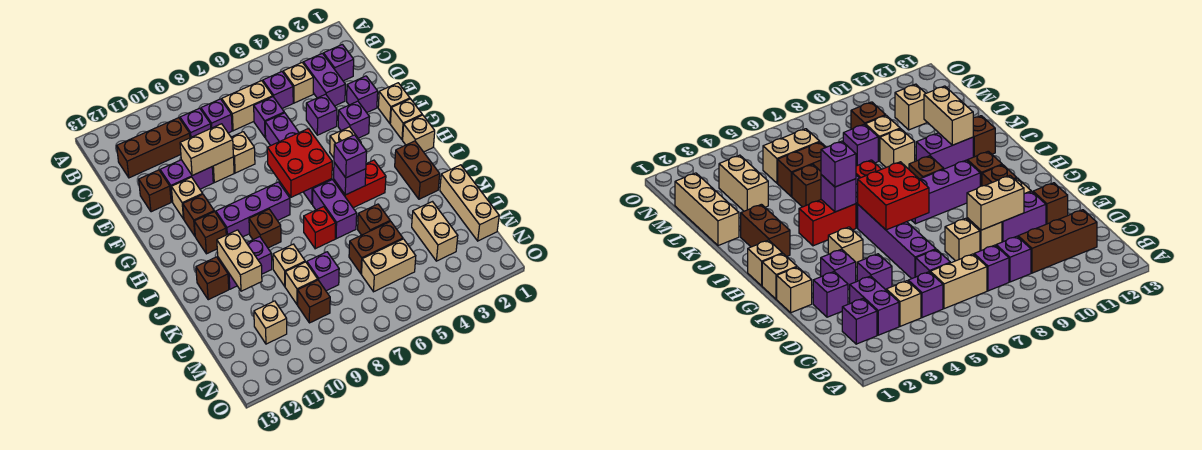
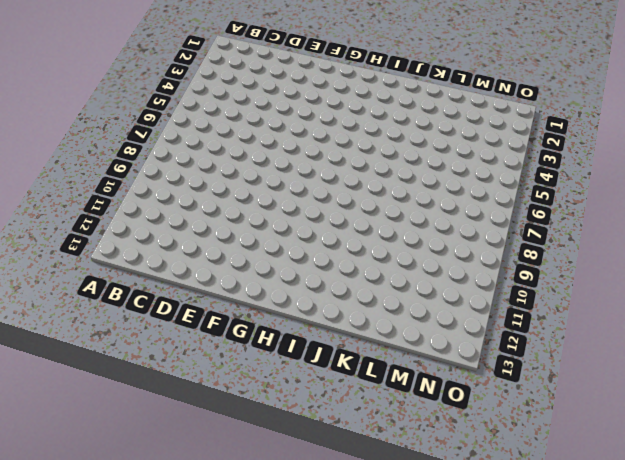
none -> purple 1x1 brick [323,44,354,81]
none -> purple 1x2 brick [303,53,345,106]
none -> tan 1x1 brick [283,63,313,103]
none -> purple 1x1 brick [263,72,293,108]

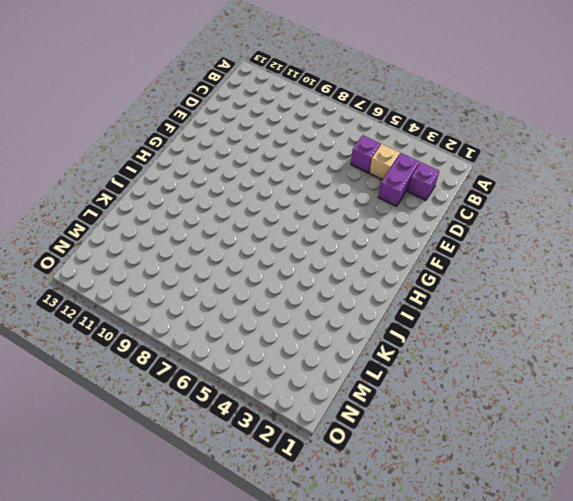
none -> tan 1x2 brick [222,81,273,131]
none -> purple 1x1 brick [201,99,232,133]
none -> purple 1x1 brick [180,108,211,138]
none -> brown 1x3 brick [117,118,190,178]

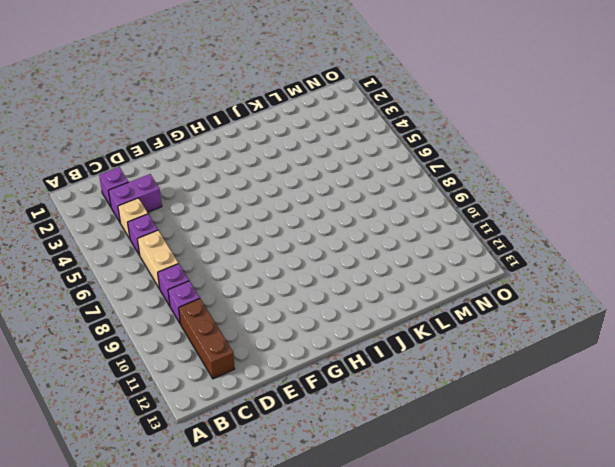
none -> purple 1x1 brick [254,97,284,138]
none -> purple 1x1 brick [347,76,378,113]
none -> purple 1x1 brick [306,94,337,135]
none -> purple 1x4 brick [265,113,332,204]

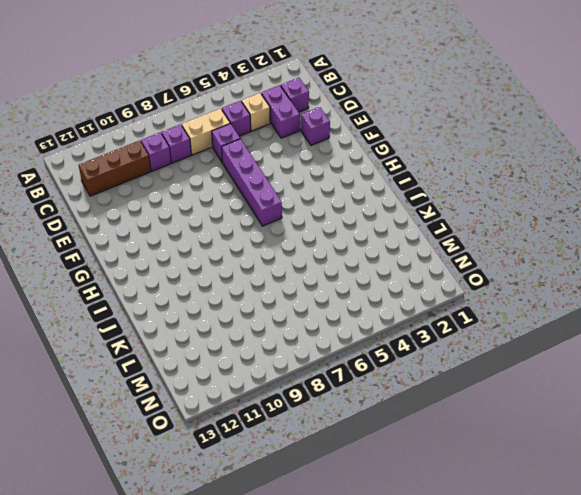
none -> purple 1x1 brick [306,94,337,135]
none -> tan 1x1 brick [231,132,255,173]
none -> tan 1x1 brick [212,157,234,183]
none -> purple 1x2 brick [160,160,213,202]

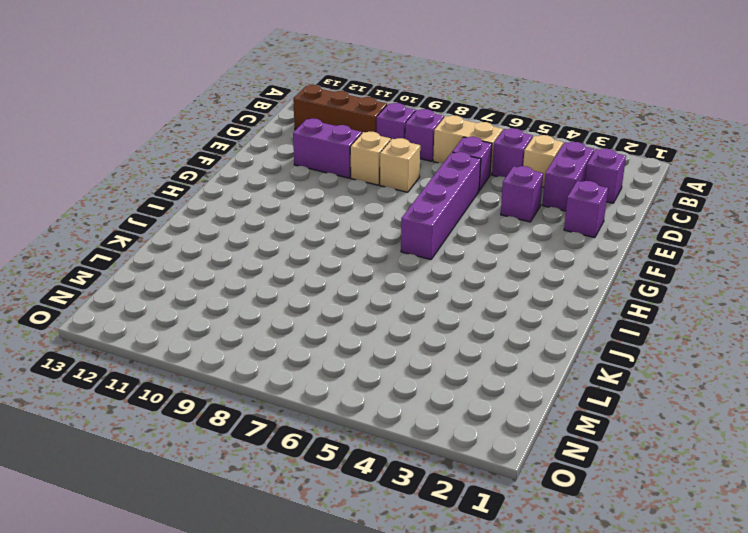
none -> brown 1x1 brick [139,170,171,212]
none -> tan 1x1 brick [378,83,410,123]
none -> purple 1x1 brick [338,101,369,138]
none -> tan 1x1 brick [171,177,202,219]

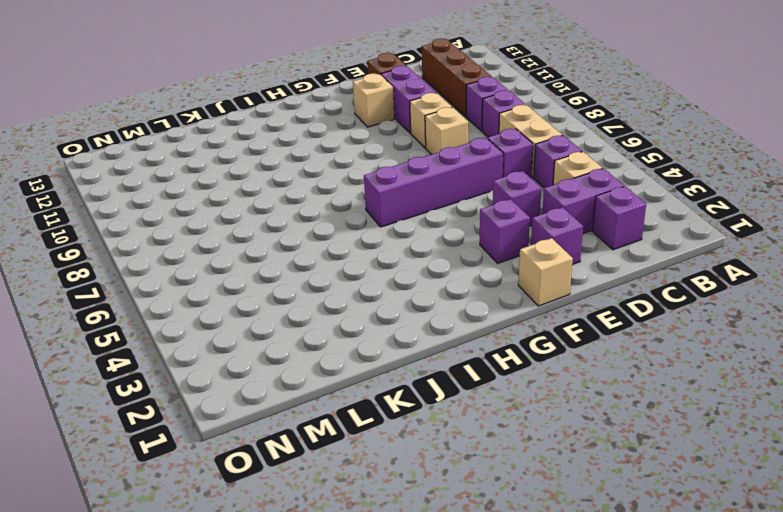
none -> tan 1x1 brick [390,99,422,140]
none -> tan 1x1 brick [330,127,361,158]
none -> brown 1x1 brick [183,194,214,236]
none -> tan 1x1 brick [403,115,435,152]

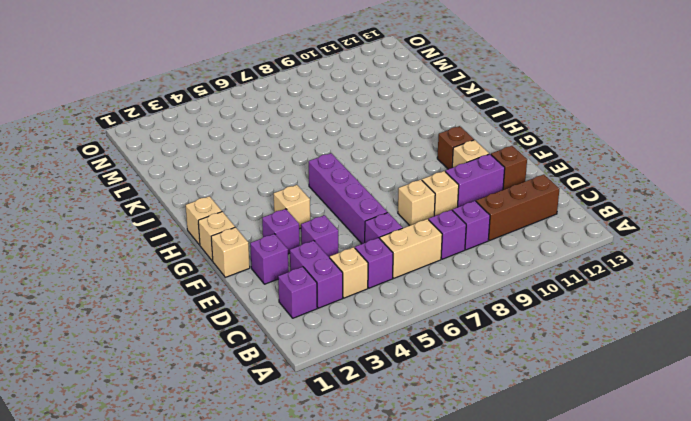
none -> purple 1x3 brick [216,182,290,237]
none -> brown 1x1 brick [194,212,226,254]
none -> brown 1x2 brick [395,141,440,199]
none -> red 1x2 brick [334,160,386,208]

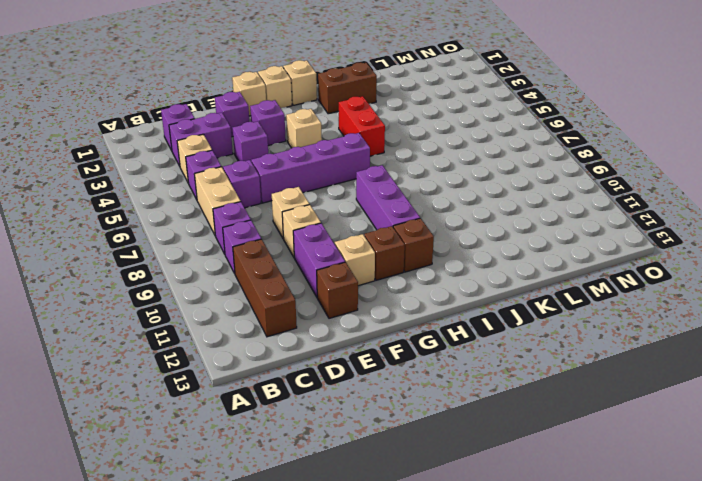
none -> purple 1x2 brick [313,180,357,239]
none -> brown 1x1 brick [249,209,281,248]
none -> red 1x1 brick [304,207,336,249]
none -> purple 1x2 brick [218,237,272,289]

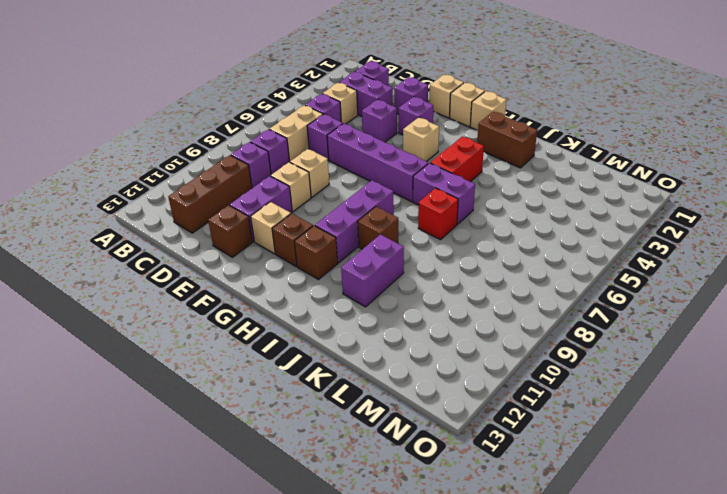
none -> brown 1x1 brick [196,257,229,300]
none -> tan 1x3 brick [440,165,499,241]
none -> brown 1x1 brick [358,204,390,235]
none -> tan 1x1 brick [273,244,305,286]

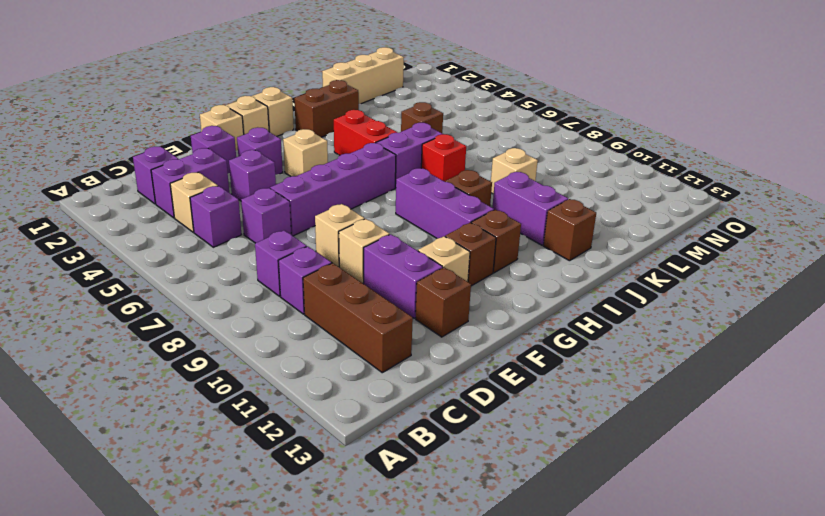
none -> tan 1x2 brick [222,81,273,131]
none -> tan 1x2 brick [412,202,458,261]
none -> brown 1x2 brick [349,221,403,274]
none -> purple 1x1 brick [307,252,339,291]

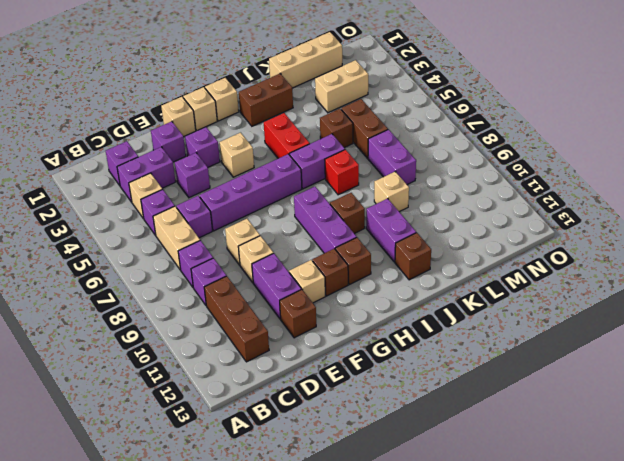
purple 1x2 brick [368,130,416,185] -> purple 1x1 brick [307,252,339,291]
none -> tan 1x1 brick [285,262,318,305]
none -> tan 1x2 brick [362,239,416,292]
none -> brown 1x1 brick [298,280,330,323]
none -> tan 1x1 brick [254,301,287,344]

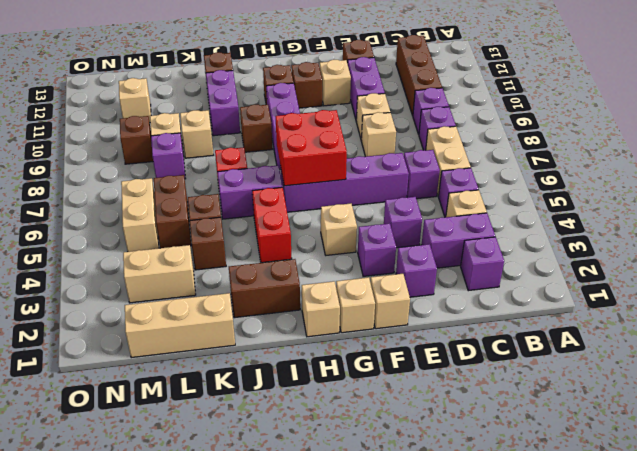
brown 1x1 brick [190,217,226,270] -> none
none -> tan 1x2 brick [180,124,233,175]
none -> purple 1x1 brick [334,162,366,195]
none -> tan 1x2 brick [217,230,262,291]
none -> purple 1x1 brick [334,135,367,178]

